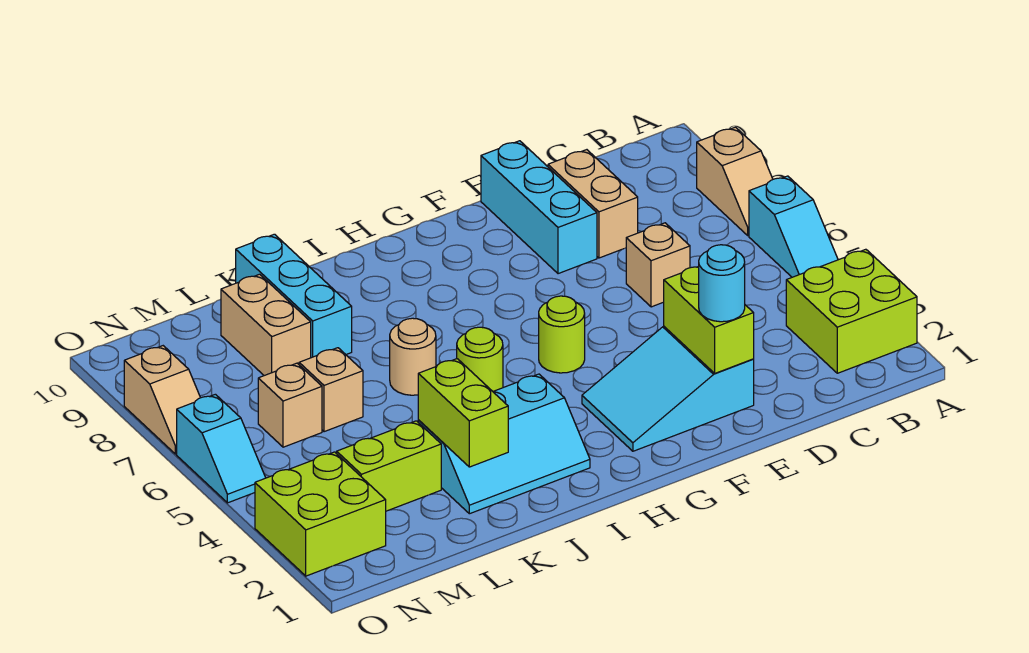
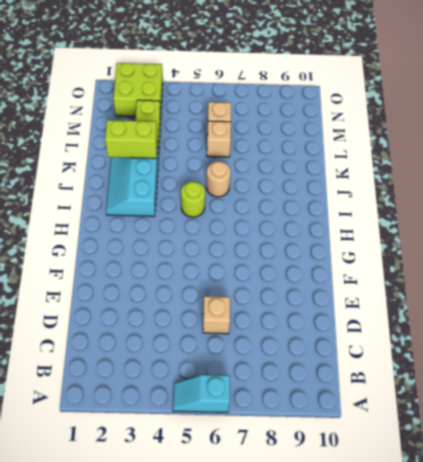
none -> lime 2x2 brick [786,249,917,373]
none -> tan 1x2 slope [697,127,773,236]
none -> tan 1x2 brick [548,150,638,258]

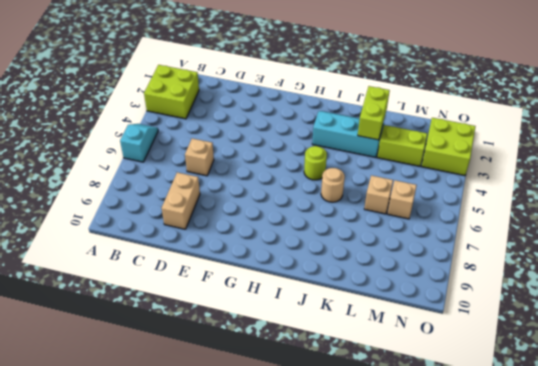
none -> tan 1x2 slope [697,127,773,236]
none -> cyan 2x3 slope [582,327,754,451]
none -> cyan 1x3 brick [481,141,597,274]

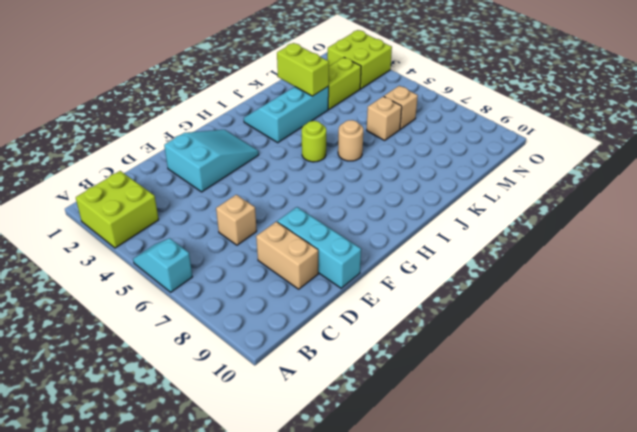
none -> tan 1x2 slope [697,127,773,236]
none -> lime 1x1 round brick [539,296,585,373]
none -> cyan 1x3 brick [236,234,352,358]

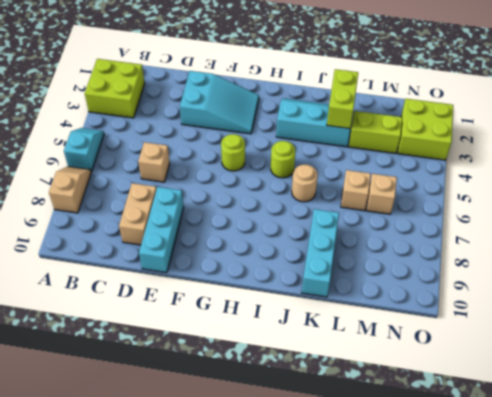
none -> tan 1x2 brick [221,274,311,376]
none -> cyan 1x2 slope [177,394,266,503]
none -> tan 1x2 slope [124,346,200,454]

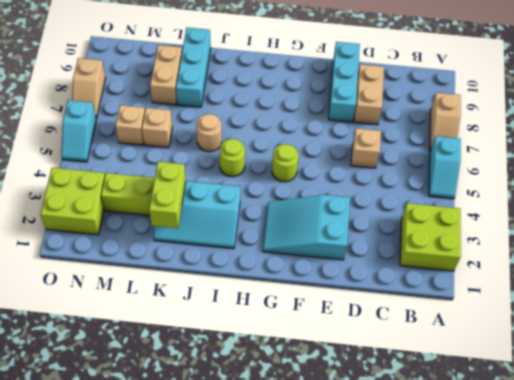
none -> lime 1x2 brick [664,266,754,373]
none -> cyan 1x1 round brick [699,245,745,322]

